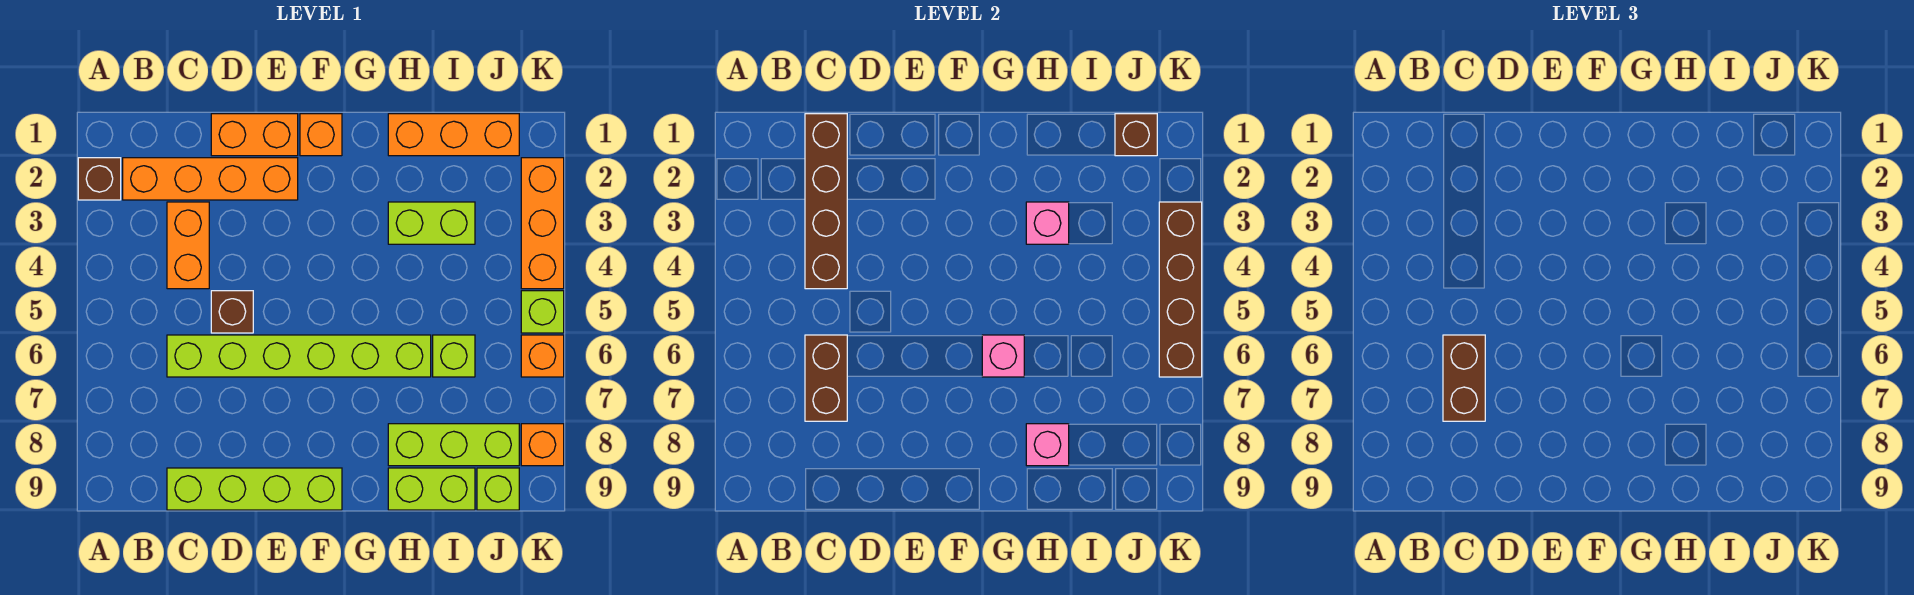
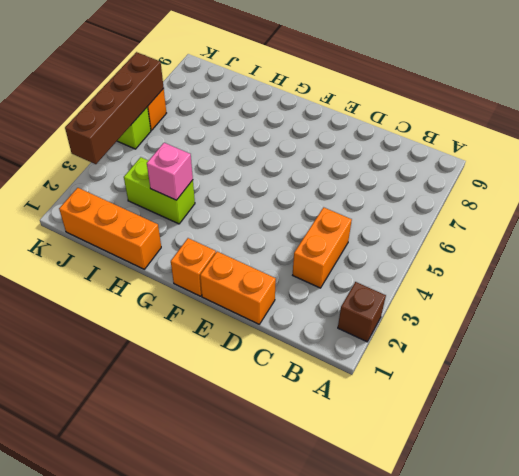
none -> orange 1x4 brick [123,158,298,200]
none -> lime 1x6 brick [167,335,431,377]
none -> lime 1x4 brick [167,468,342,510]

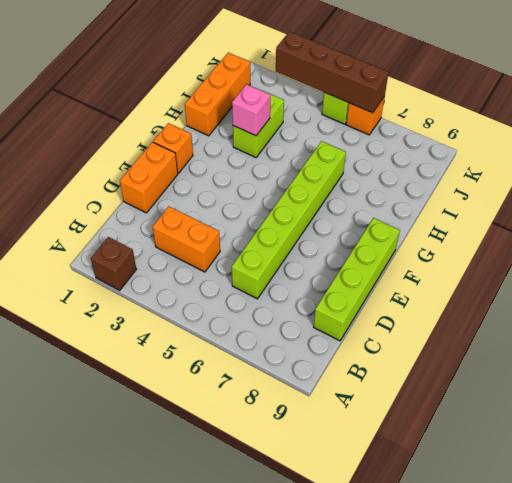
none -> orange 1x4 brick [123,158,298,200]
none -> brown 1x1 brick [211,291,253,333]
none -> lime 1x3 brick [388,424,519,466]

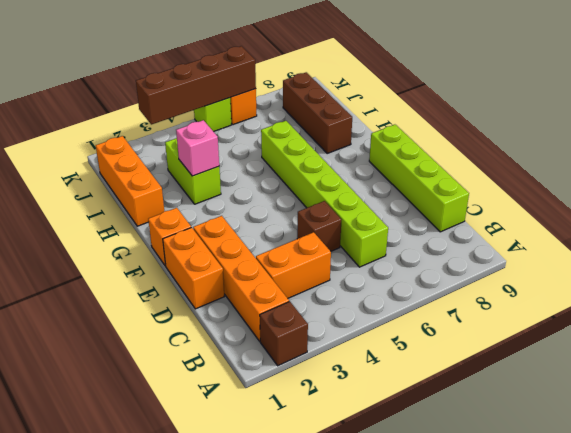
brown 1x3 brick [283,72,352,153] -> lime 1x3 brick [388,424,519,466]
none -> lime 1x2 brick [388,468,475,510]
none -> lime 1x1 brick [433,335,475,377]
none -> lime 1x1 brick [477,468,519,510]

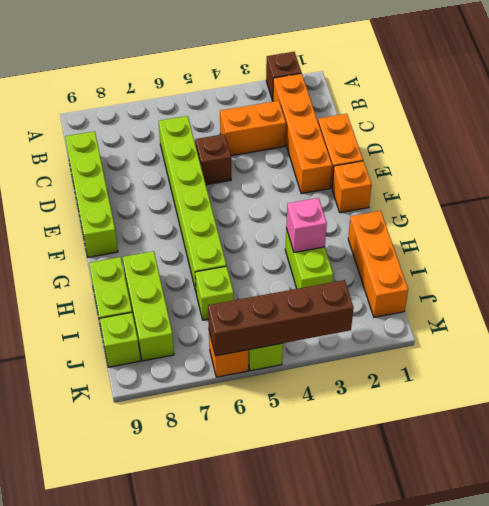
none -> orange 1x3 brick [521,158,564,289]
none -> orange 1x1 brick [521,424,564,466]
none -> brown 1x4 brick [805,114,847,289]

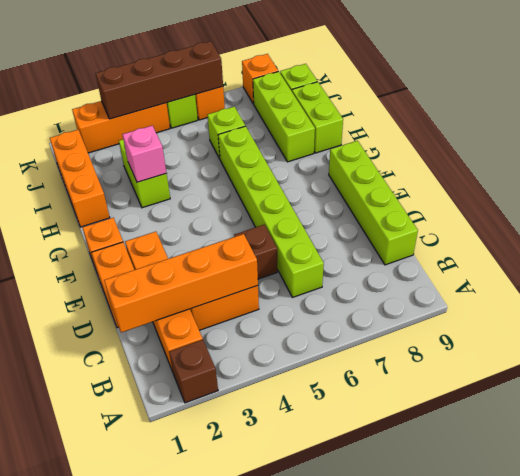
orange 1x4 brick [104,234,258,333] -> brown 1x4 brick [805,114,847,289]
none -> brown 1x2 brick [805,335,847,421]
none -> pink 1x1 brick [982,335,1024,377]
none -> pink 1x1 brick [1026,424,1069,466]

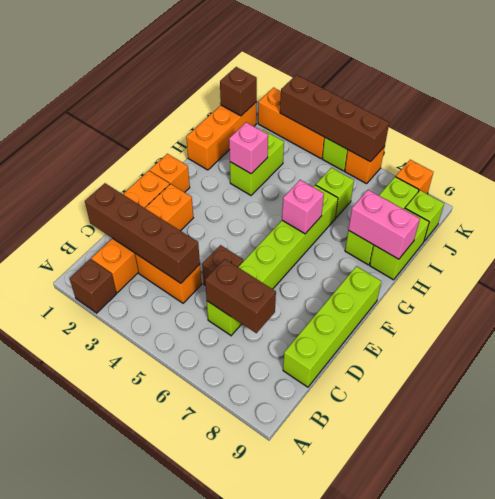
pink 1x2 brick [348,190,420,259] -> pink 1x1 brick [1026,424,1069,466]
none -> brown 1x2 brick [1443,335,1485,421]

